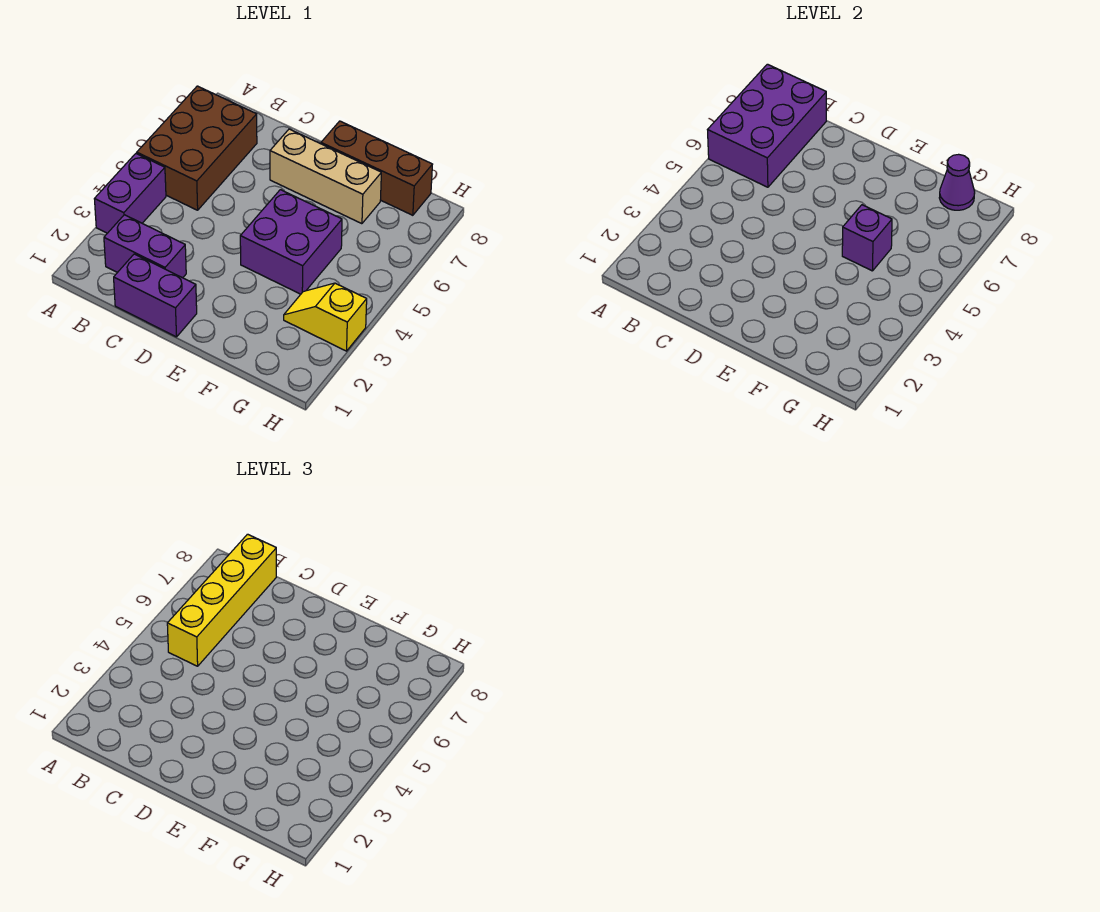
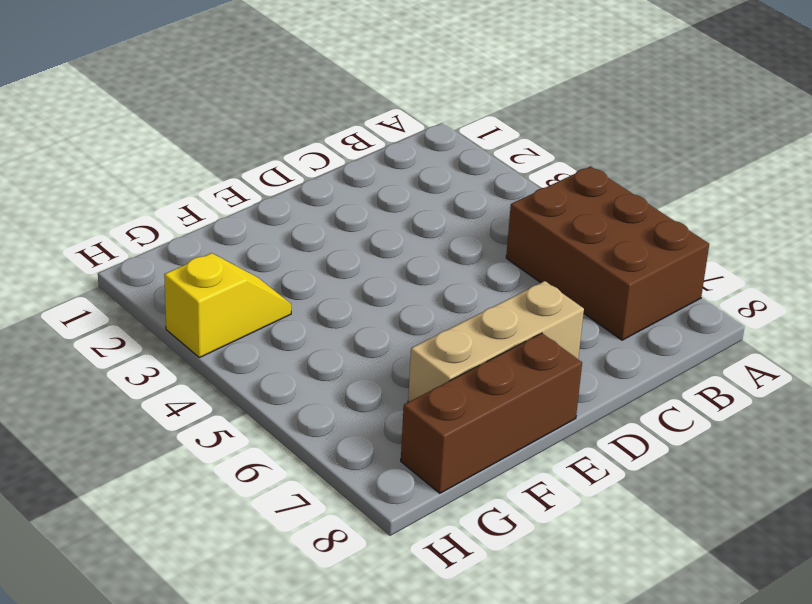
none -> purple 1x2 brick [95,153,166,233]
none -> purple 1x2 brick [104,215,186,278]
none -> purple 1x2 brick [114,254,197,337]

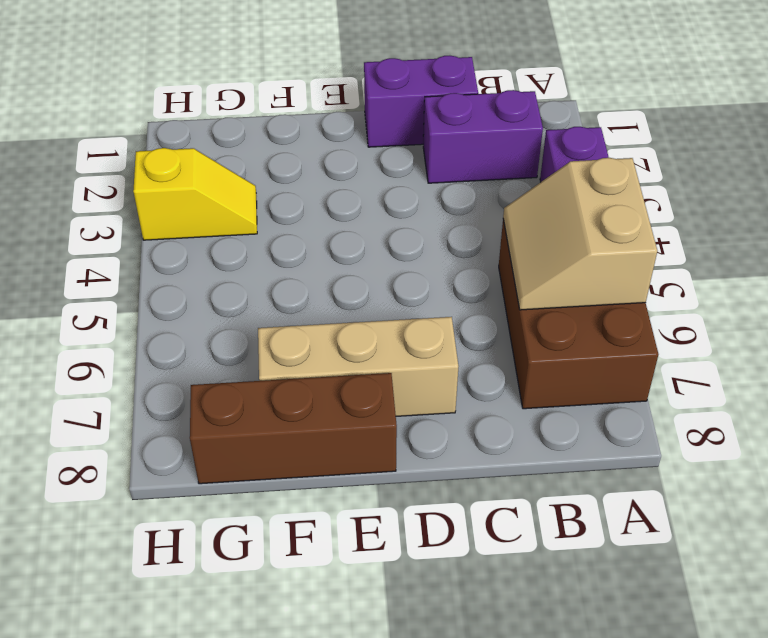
tan 2x2 slope [503,158,657,310] -> purple 2x3 brick [708,64,826,187]
none -> purple 2x2 brick [240,190,342,294]
none -> purple 1x1 brick [842,205,892,271]
none -> purple 1x1 cone [939,154,975,210]

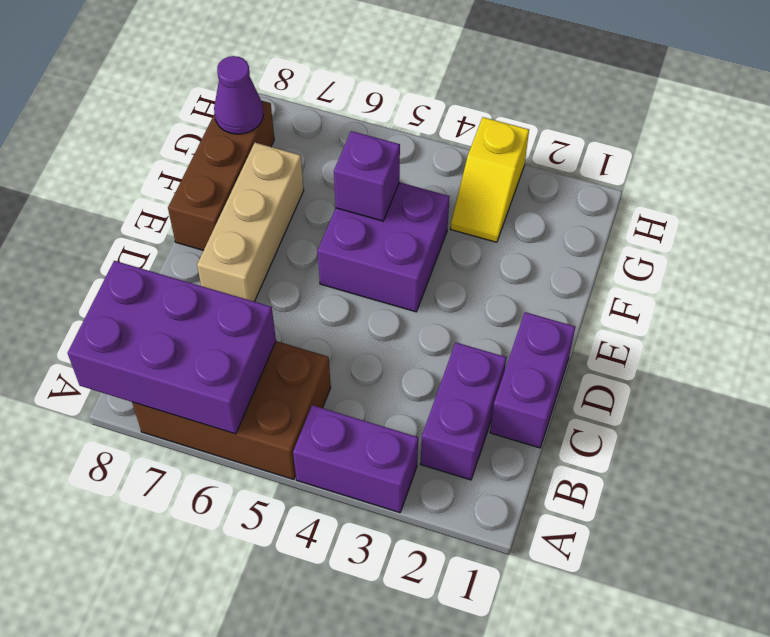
none -> yellow 1x4 brick [167,534,276,666]

